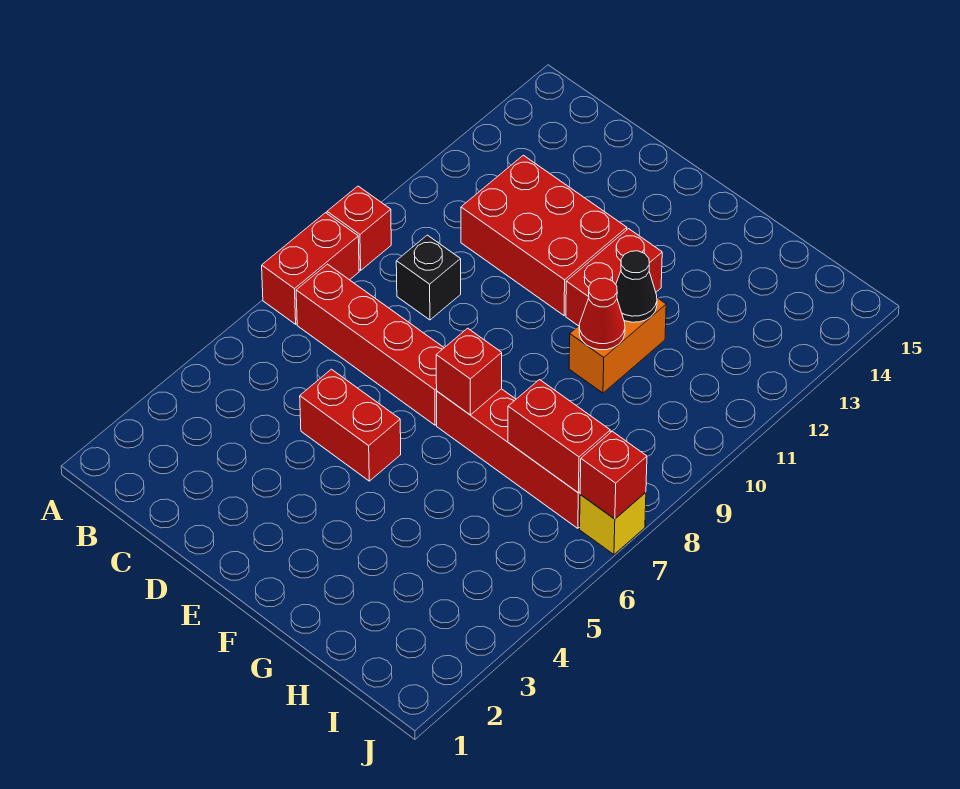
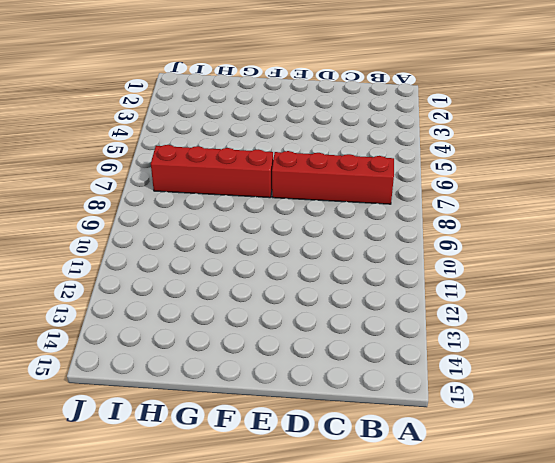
none -> red 1x2 brick [262,213,359,324]
none -> red 1x1 brick [327,186,391,270]
none -> black 1x1 brick [396,235,461,320]

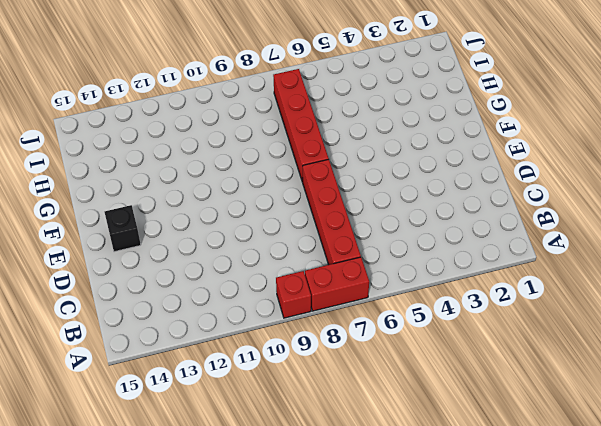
black 1x1 brick [105,205,141,252] -> black 1x1 brick moved to [396,235,461,320]
none -> red 2x3 brick [461,155,627,316]
none -> red 1x2 brick [300,369,401,481]
none -> red 1x2 brick [566,229,662,326]

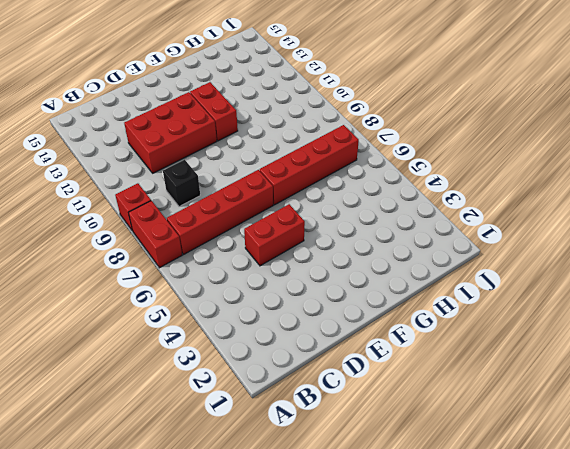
none -> orange 1x2 brick [569,298,666,393]
none -> yellow 1x1 brick [580,492,646,554]
none -> red 1x1 brick [436,328,502,415]

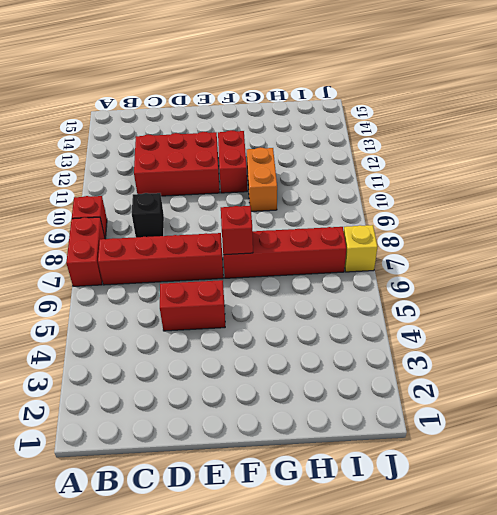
none -> red 1x1 cone [579,278,625,350]
none -> black 1x1 cone [616,251,657,322]
none -> red 1x2 brick [508,380,610,493]

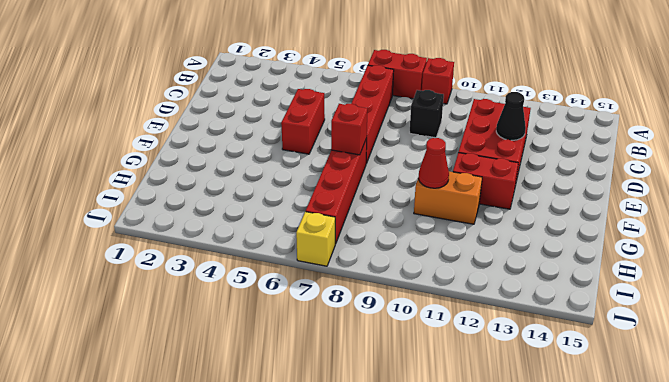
black 1x1 cone [496,92,526,140] -> black 1x1 cone moved to [616,251,657,322]
none -> red 1x2 brick [508,380,610,493]
none -> red 1x1 brick [580,431,647,519]

